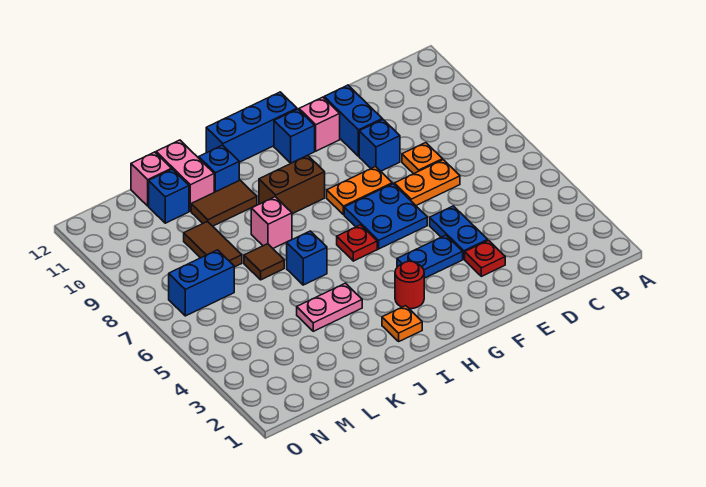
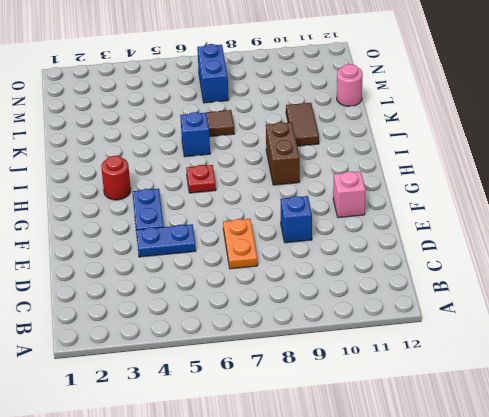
pink 1x1 round brick [337,64,363,106] -> pink 1x1 brick [131,152,172,206]
none -> orange 1x1 plate [402,143,443,174]
none -> red 1x1 plate [465,240,505,276]
none -> blue 1x2 brick [324,85,382,156]

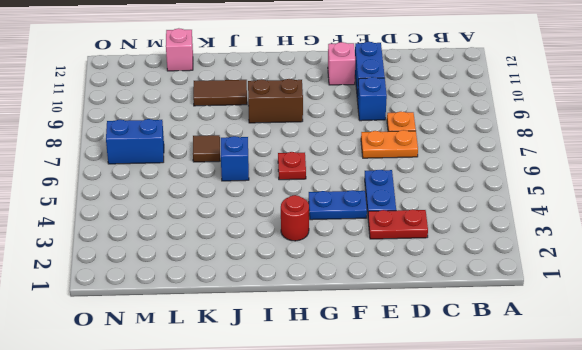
red 1x2 plate [368,209,428,239] -> red 1x1 plate [465,240,505,276]
none -> blue 2x2 plate [344,184,427,249]
none -> orange 1x2 plate [327,167,392,215]
none -> blue 1x1 brick [274,109,315,163]

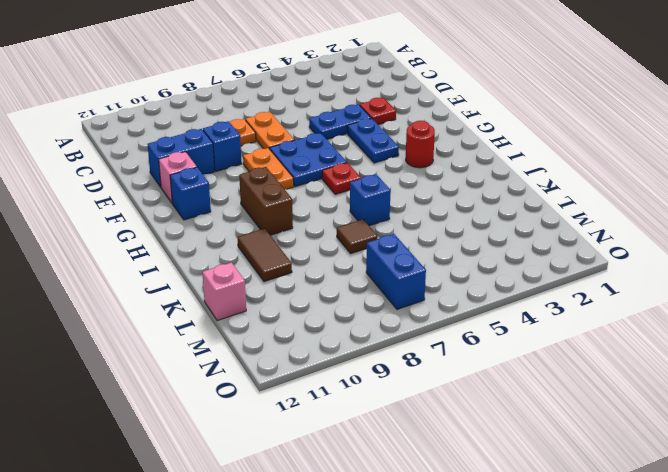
none -> blue 1x3 brick [206,92,297,162]
none -> orange 1x1 plate [382,306,422,341]
none -> pink 1x2 plate [297,283,362,331]

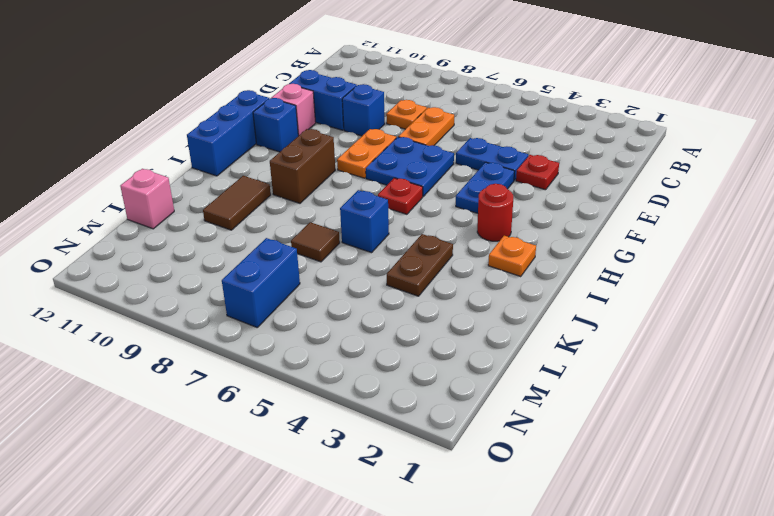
brown 1x2 plate [387,234,453,296] -> pink 1x2 plate [297,283,362,331]
none -> pink 1x1 brick [251,197,292,248]
none -> blue 1x1 brick [199,145,239,192]
none -> pink 1x2 brick [156,140,214,211]

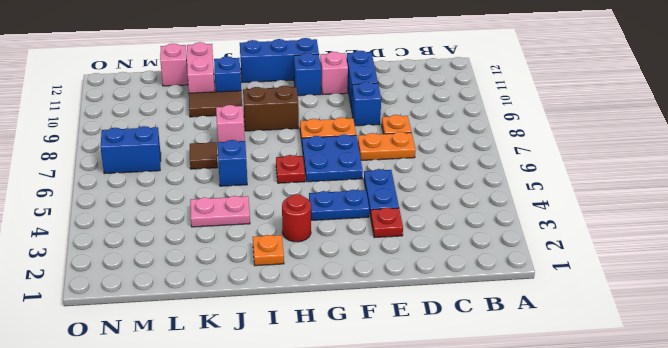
none -> brown 1x2 tile [184,222,242,267]
none -> blue 1x1 brick [149,169,189,223]

